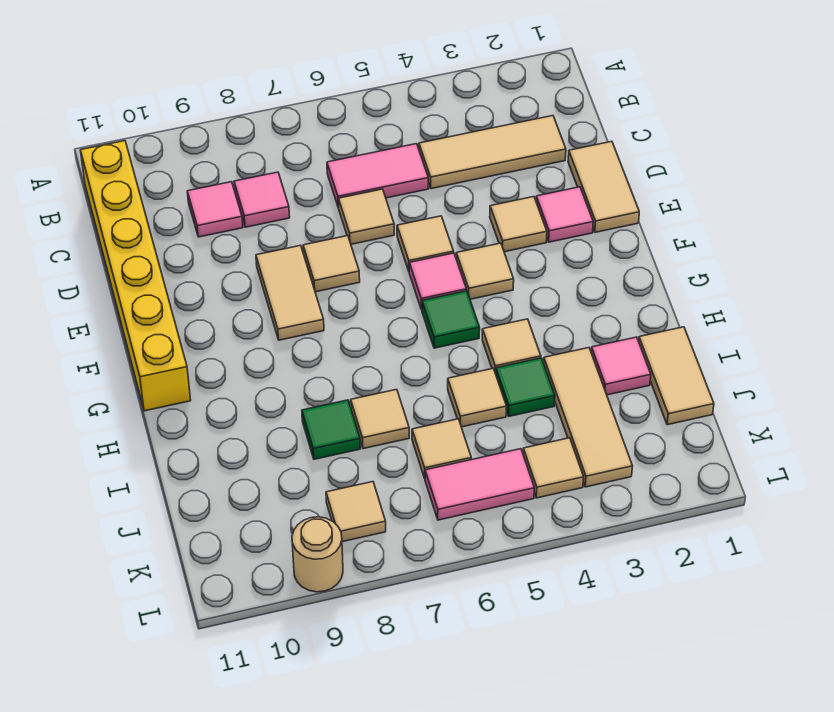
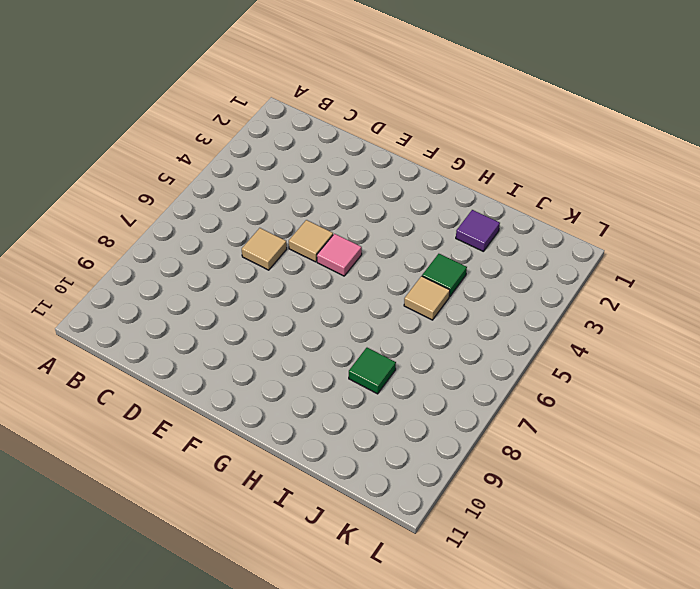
purple 1x1 tile [456,210,500,252] -> pink 1x1 tile [591,337,651,395]
none -> yellow 1x6 brick [80,141,191,411]
none -> tan 1x3 tile [419,116,566,189]
none -> pink 1x2 tile [327,144,428,208]

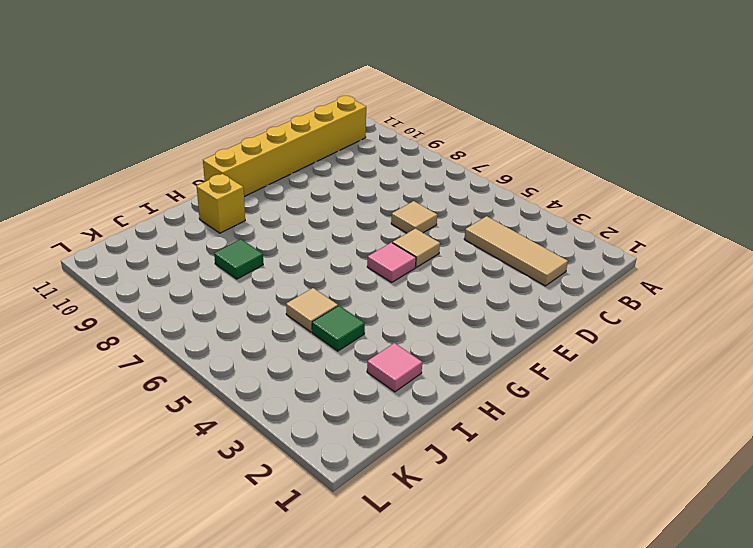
yellow 1x1 brick [197,174,245,233] -> none
none -> pink 1x2 tile [327,144,428,208]
none -> pink 1x1 tile [234,172,290,227]
none -> pink 1x1 tile [187,182,243,237]

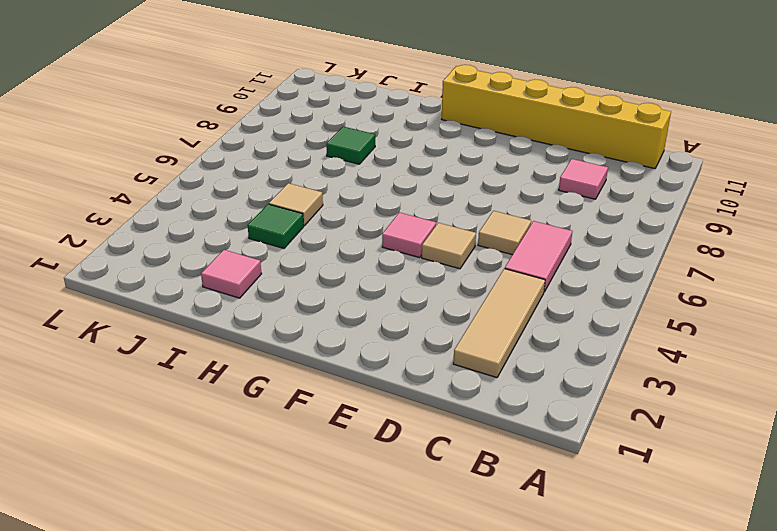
none -> pink 1x1 tile [234,172,290,227]
none -> tan 1x2 tile [568,141,639,232]
none -> pink 1x1 tile [536,187,593,242]

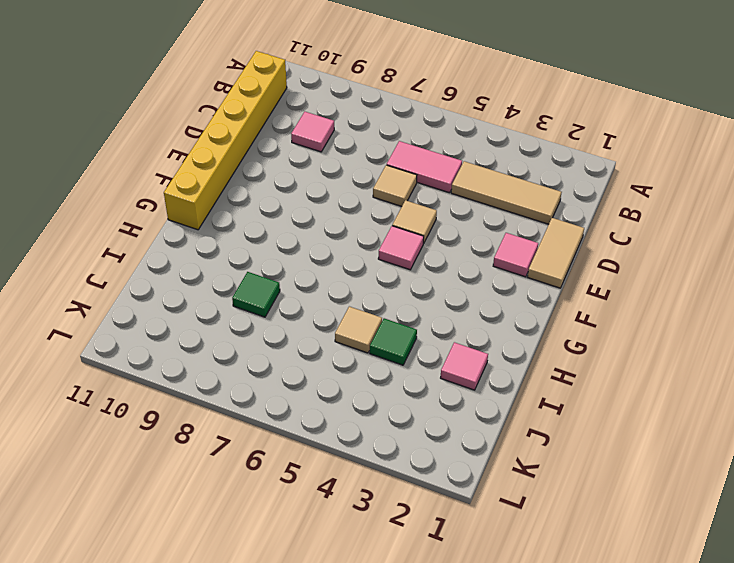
none -> pink 1x1 tile [234,172,290,227]
none -> tan 1x1 tile [490,197,547,252]
none -> tan 1x1 tile [303,236,360,292]

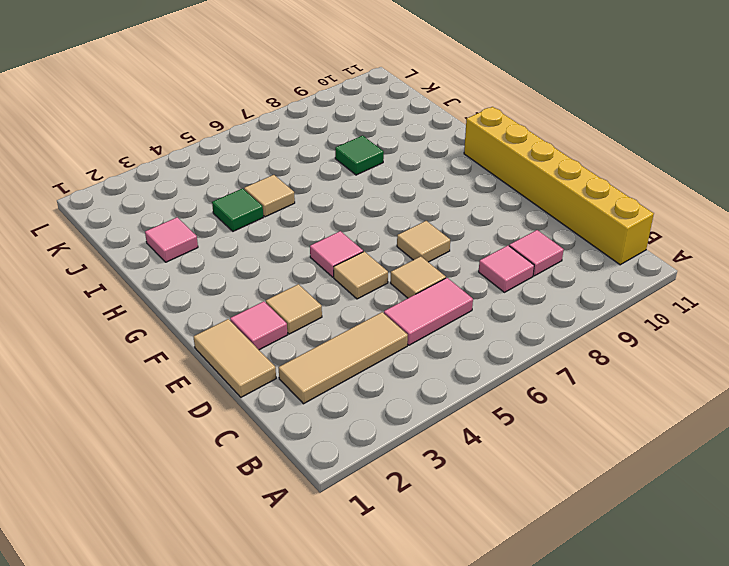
none -> tan 1x2 tile [256,245,324,340]
none -> tan 1x1 tile [456,243,514,299]
none -> green 1x1 tile [422,291,480,348]

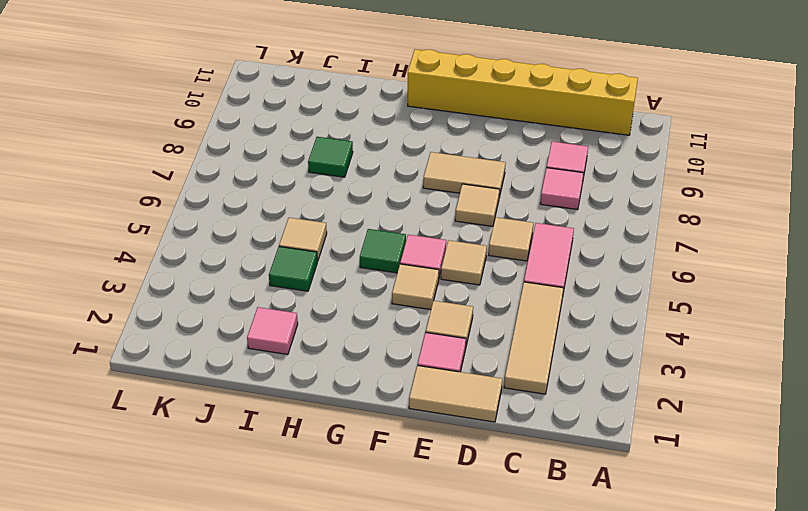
none -> tan 1x1 tile [482,319,541,374]
none -> tan 1x2 tile [639,327,714,425]
none -> tan 1x3 tile [544,348,633,487]

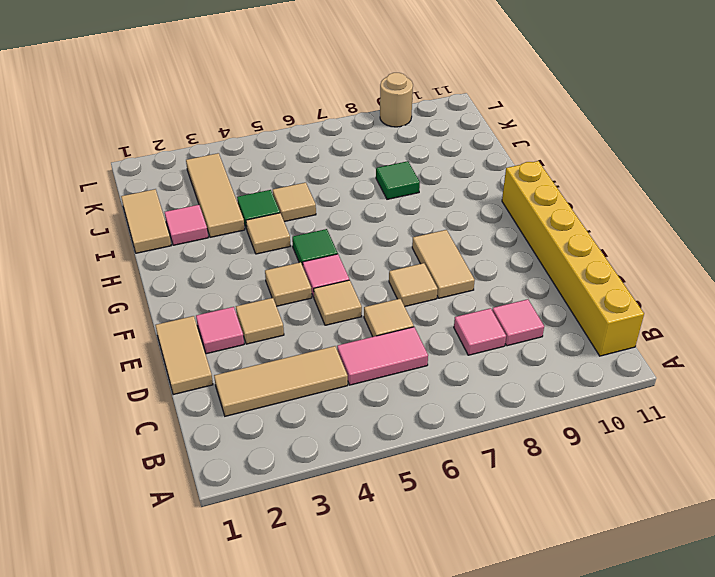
none -> tan 1x1 tile [351,389,409,449]
none -> tan 1x1 tile [412,419,471,478]
none -> tan 1x1 tile [523,438,584,498]

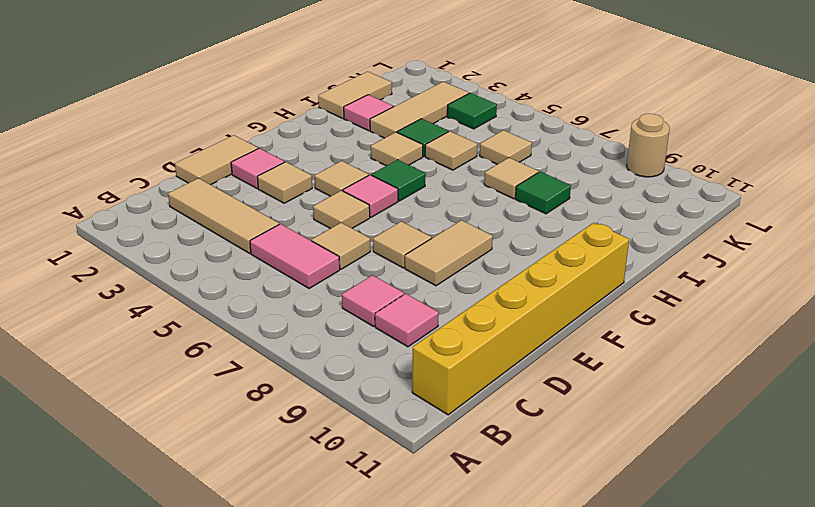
green 1x1 tile [447,93,497,129] -> tan 1x1 tile [523,438,584,498]
none -> pink 1x2 tile [425,449,534,520]
none -> tan 1x1 tile [326,482,386,542]

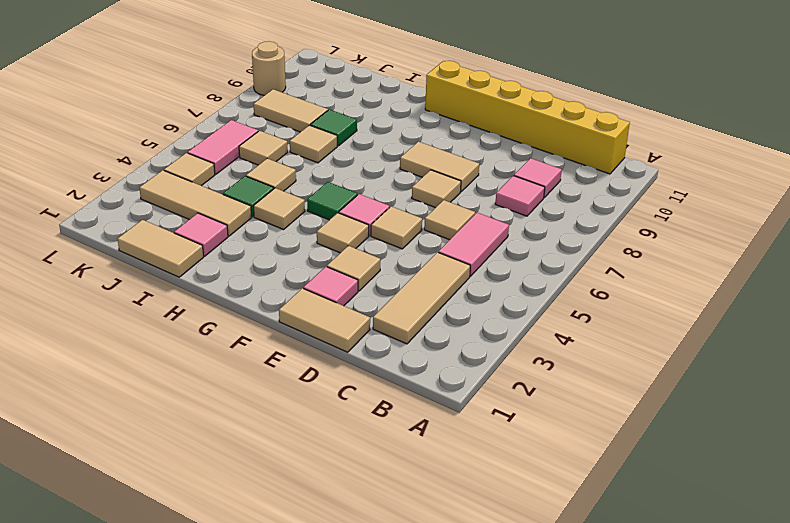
tan 1x2 tile [254,89,328,132] -> tan 1x1 tile [326,482,386,542]

